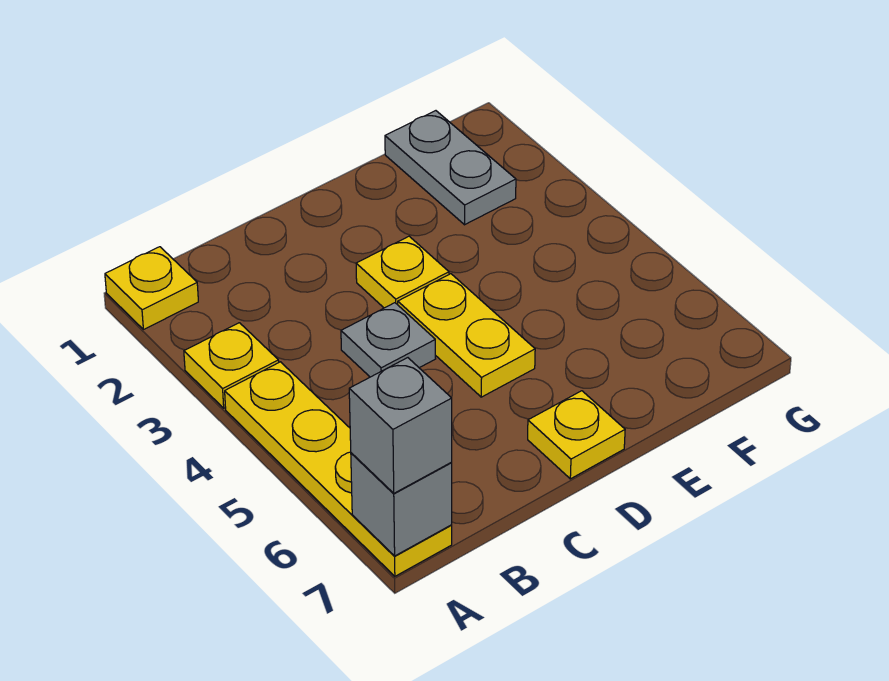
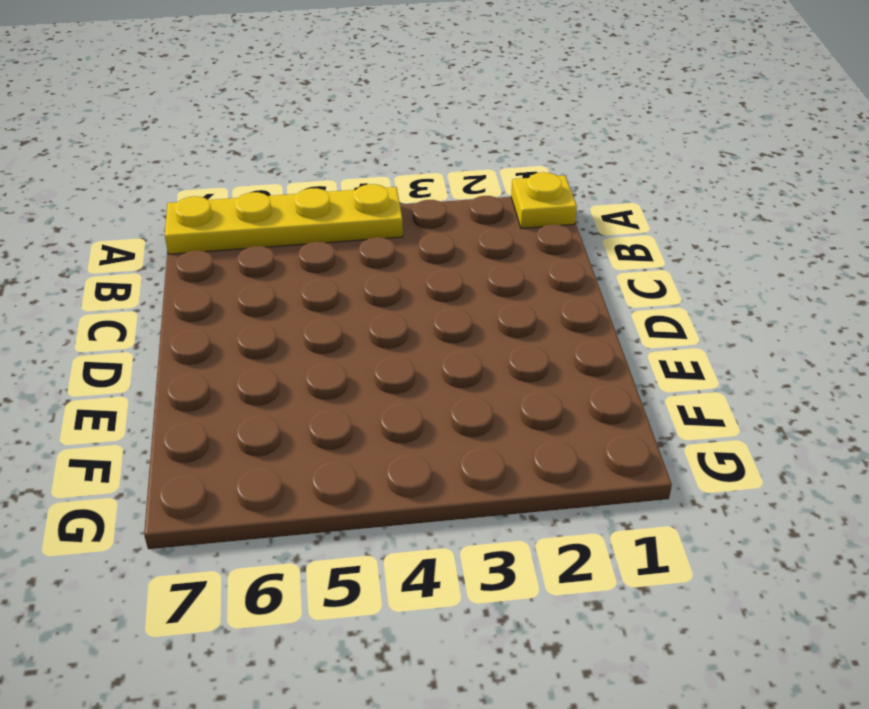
none -> yellow 1x1 plate [184,323,279,408]
none -> grey 1x1 plate [341,303,435,377]

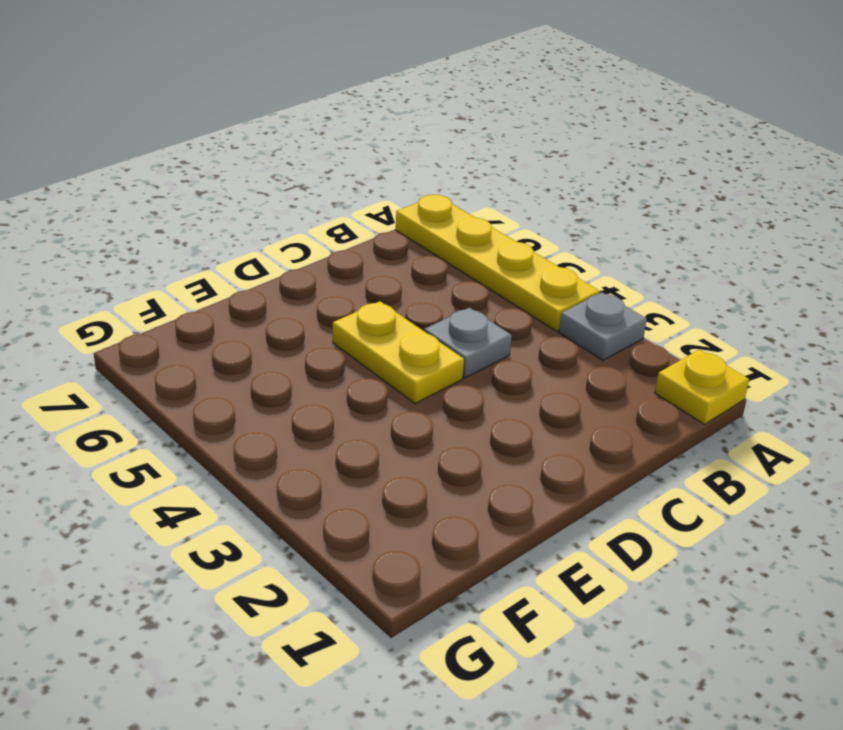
grey 1x1 plate [559,292,647,360] -> yellow 1x1 plate [184,323,279,408]
none -> yellow 1x1 plate [356,236,449,308]
none -> yellow 1x1 plate [528,391,625,479]

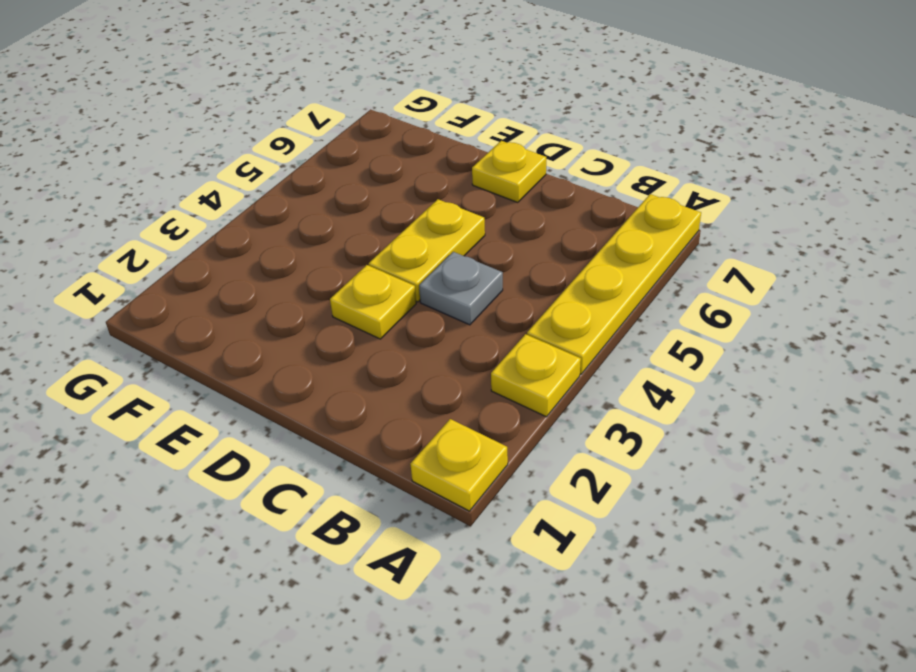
none -> grey 1x2 plate [385,111,516,225]
none -> grey 1x1 brick [351,453,452,556]

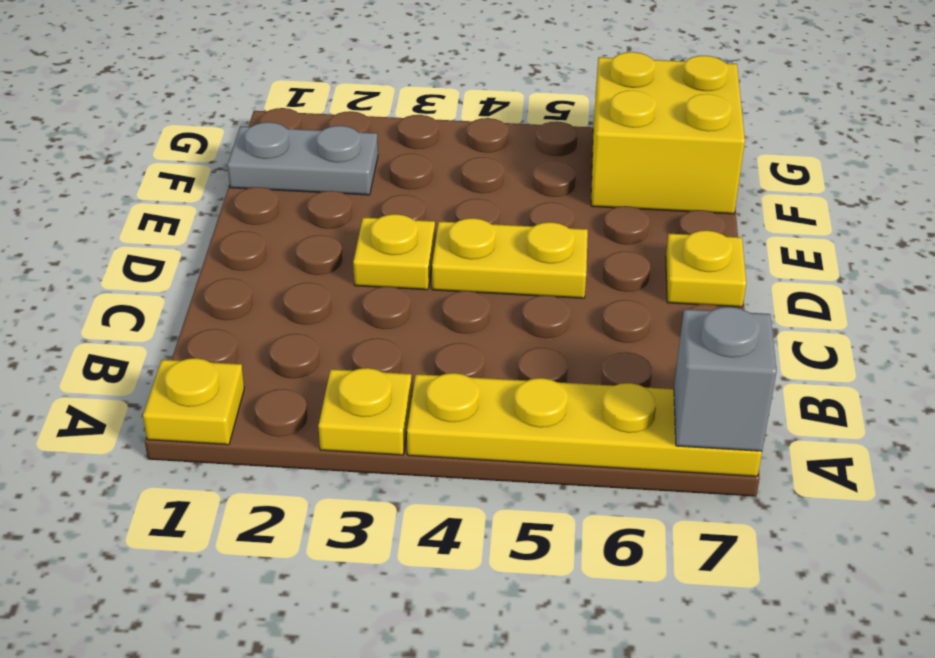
yellow 2x2 brick [591,52,745,214] -> none
none -> grey 1x1 plate [341,303,435,377]
none -> grey 1x1 brick [349,358,452,493]

